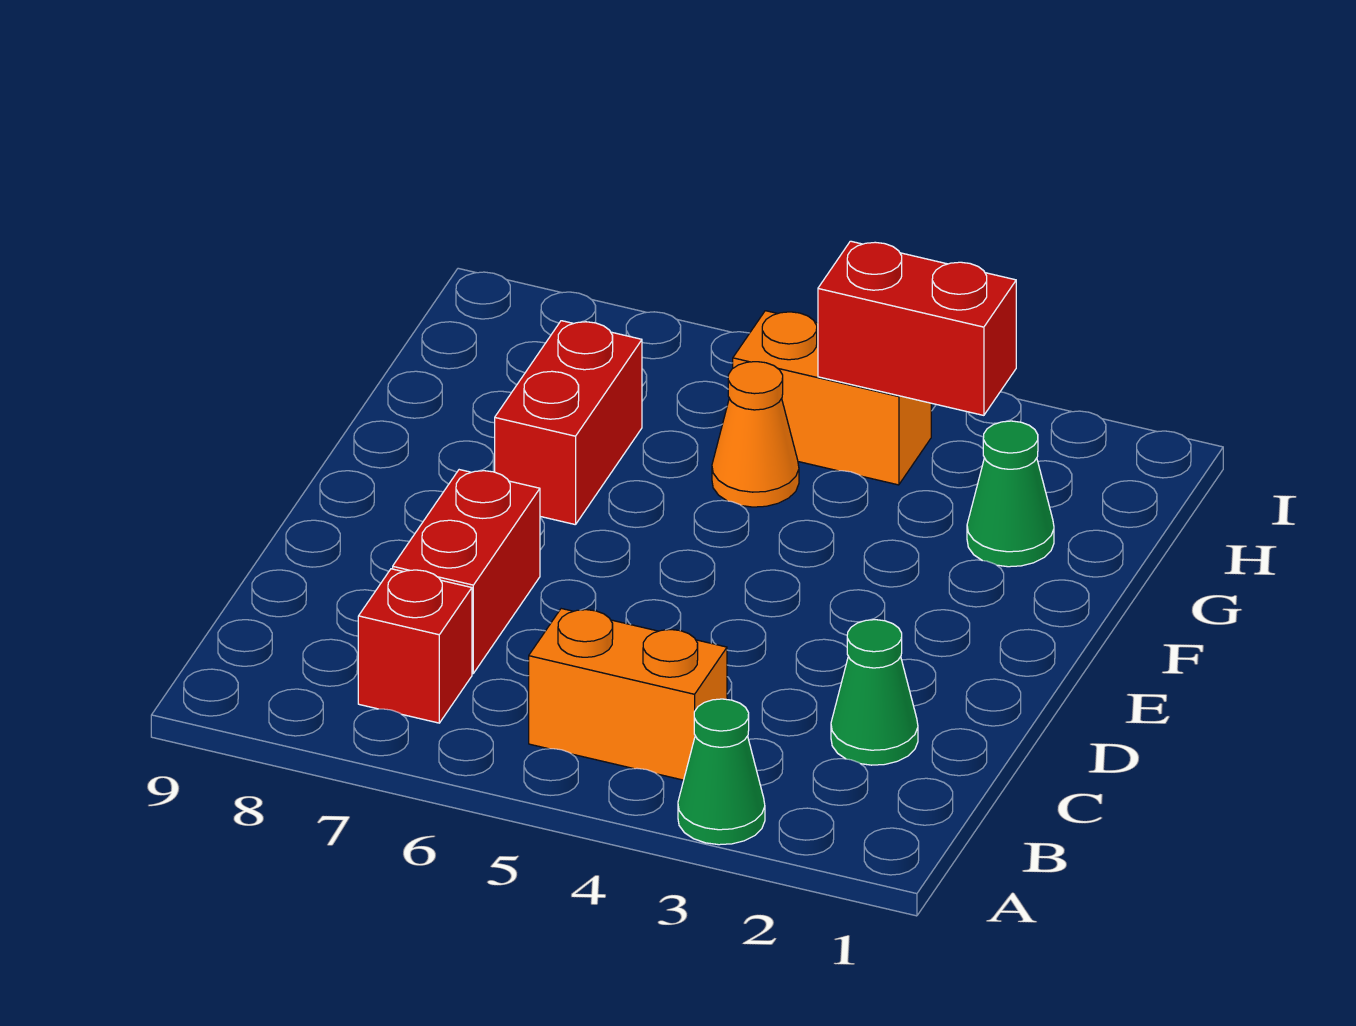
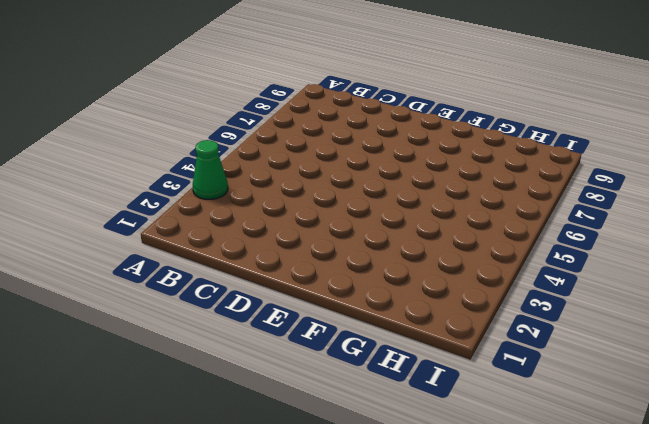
none -> orange 1x2 brick [529,609,727,780]
none -> red 1x1 brick [358,569,472,723]

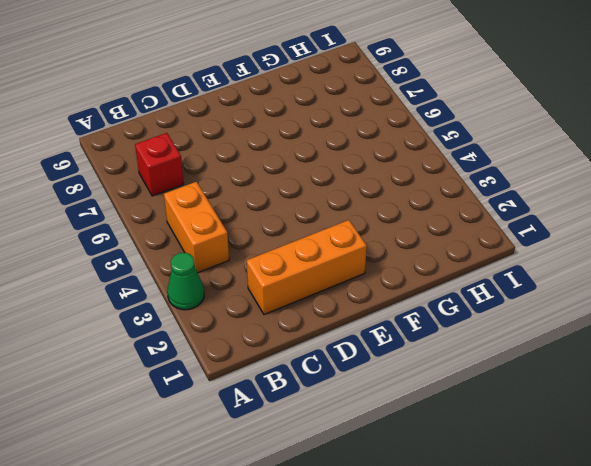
orange 1x3 brick [247,220,367,314] -> green 1x1 cone [831,620,918,765]
none -> red 1x2 brick [393,470,540,673]
none -> red 1x2 brick [495,321,642,525]

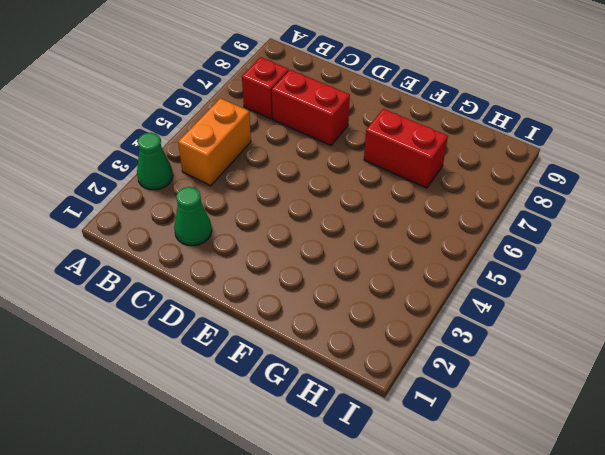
none -> green 1x1 cone [967,421,1054,567]
none -> orange 1x1 cone [712,362,799,507]

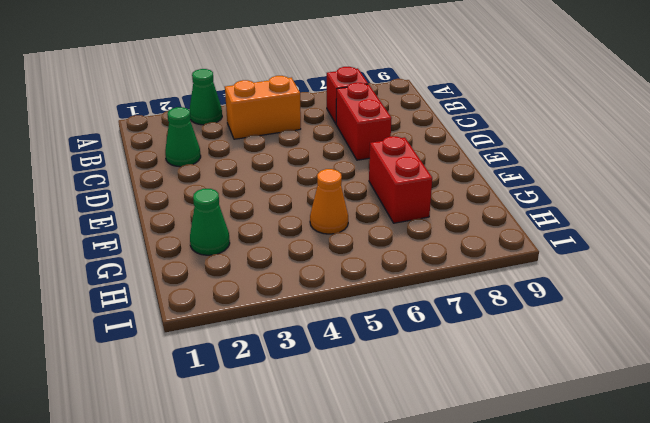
none -> orange 1x2 brick [733,311,931,485]
none -> red 1x2 brick [818,241,1016,415]

